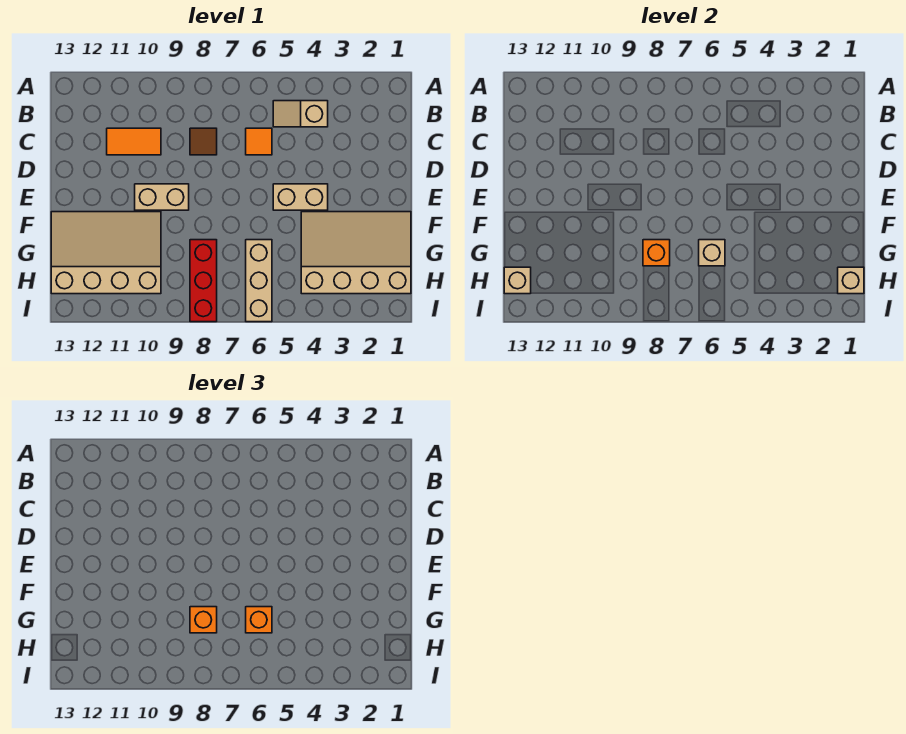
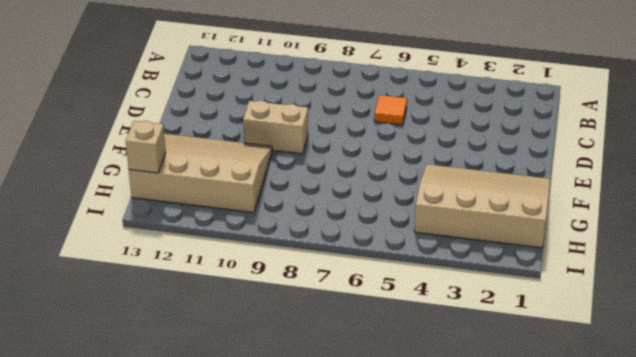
none -> tan 1x2 slope [273,101,328,127]
none -> brown 1x1 tile [190,128,217,155]
none -> orange 1x2 tile [107,128,161,155]

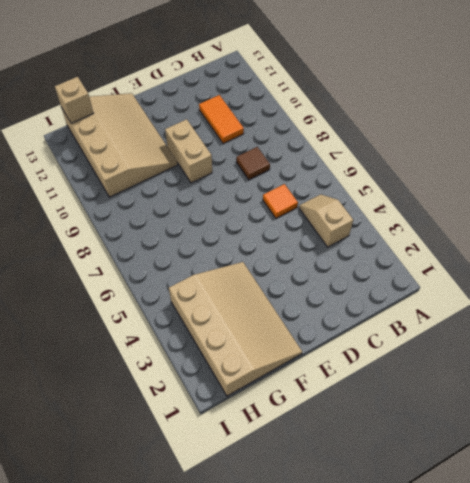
none -> tan 1x2 brick [273,184,328,210]
none -> tan 1x3 brick [246,240,272,322]
none -> red 1x3 brick [190,240,217,322]

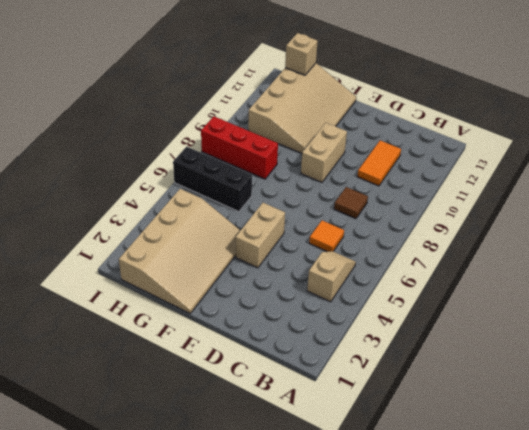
black 1x3 brick [173,147,252,212] -> tan 1x3 brick [246,240,272,322]
none -> tan 1x1 brick [699,240,725,266]
none -> orange 1x1 brick [643,240,670,266]
none -> tan 1x1 brick [838,267,864,294]

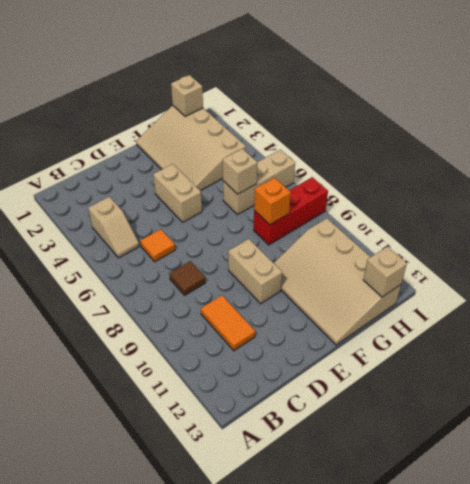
none -> orange 1x1 brick [246,607,272,633]
none -> orange 1x1 brick [190,607,217,633]

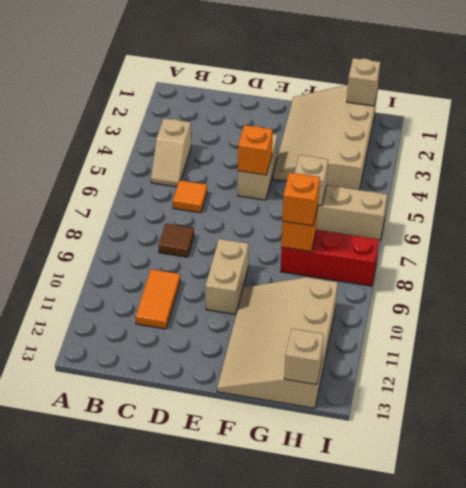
orange 1x1 brick [238,125,273,175] -> orange 1x1 brick moved to [246,607,272,633]

